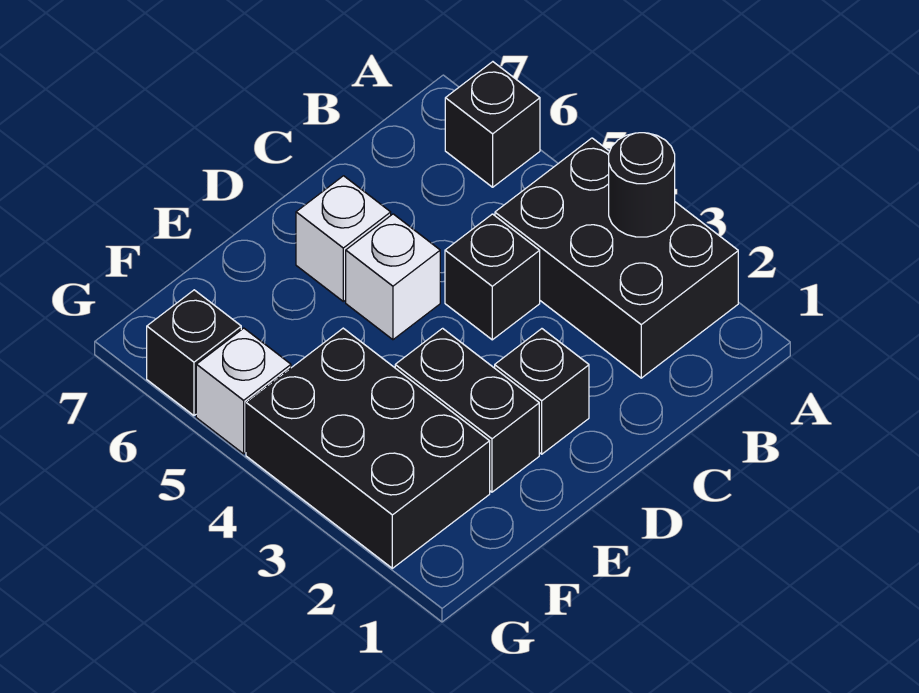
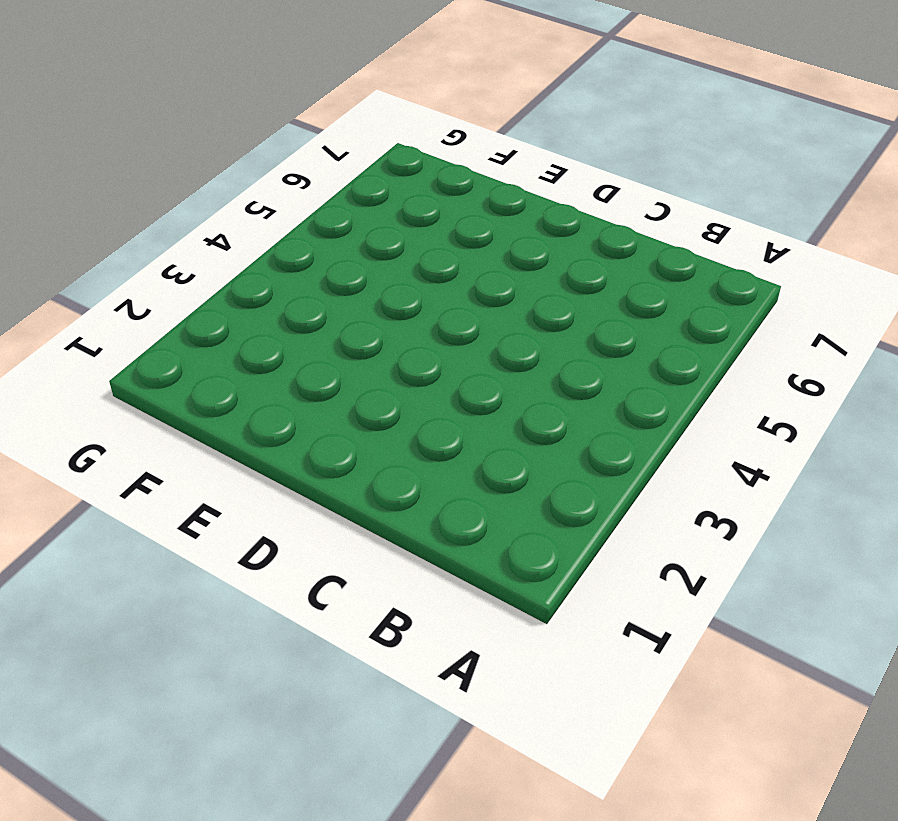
none -> black 2x3 brick [495,138,738,378]
none -> black 1x1 brick [445,62,540,187]

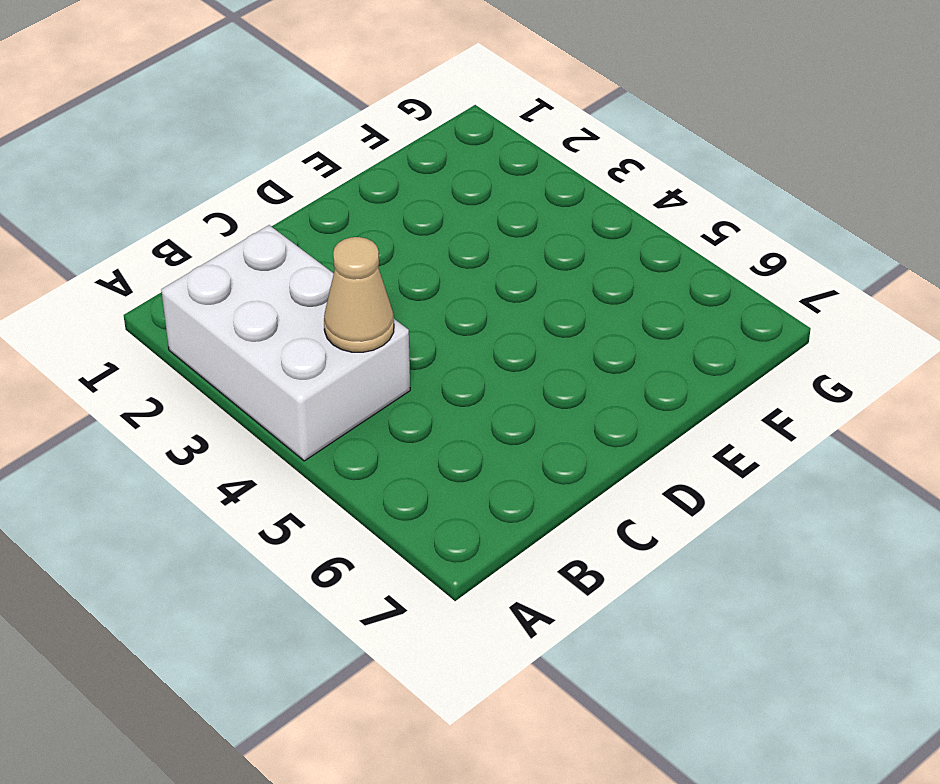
white 2x3 brick [161,225,410,461] -> black 2x3 brick [495,138,738,378]
tan 1x1 cone [324,237,394,352] -> none
none -> black 1x1 brick [445,62,540,187]
none -> black 1x1 brick [445,214,540,340]

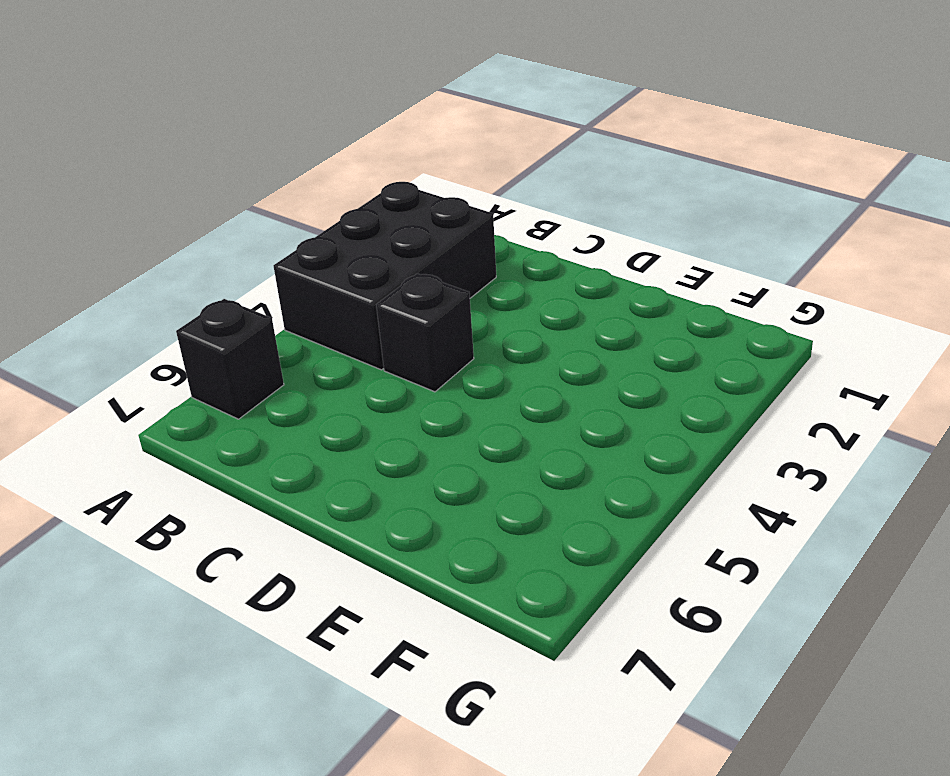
none -> black 1x1 brick [495,329,589,454]
none -> white 1x1 brick [346,214,440,340]

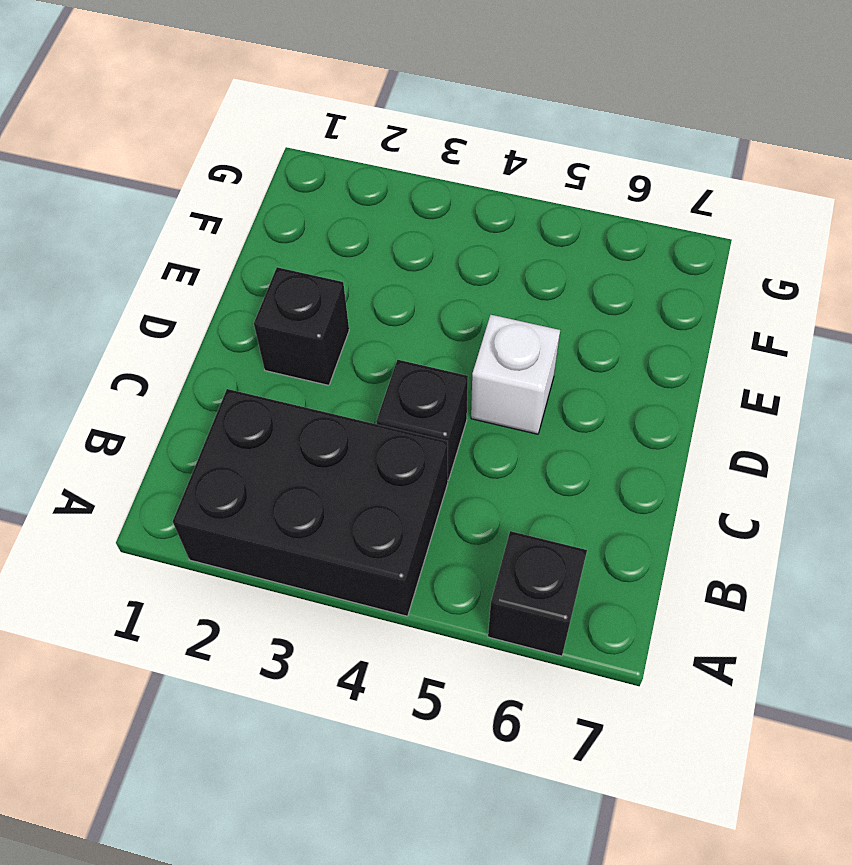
none -> white 1x1 brick [296,176,391,301]
none -> black 1x2 brick [395,328,539,492]

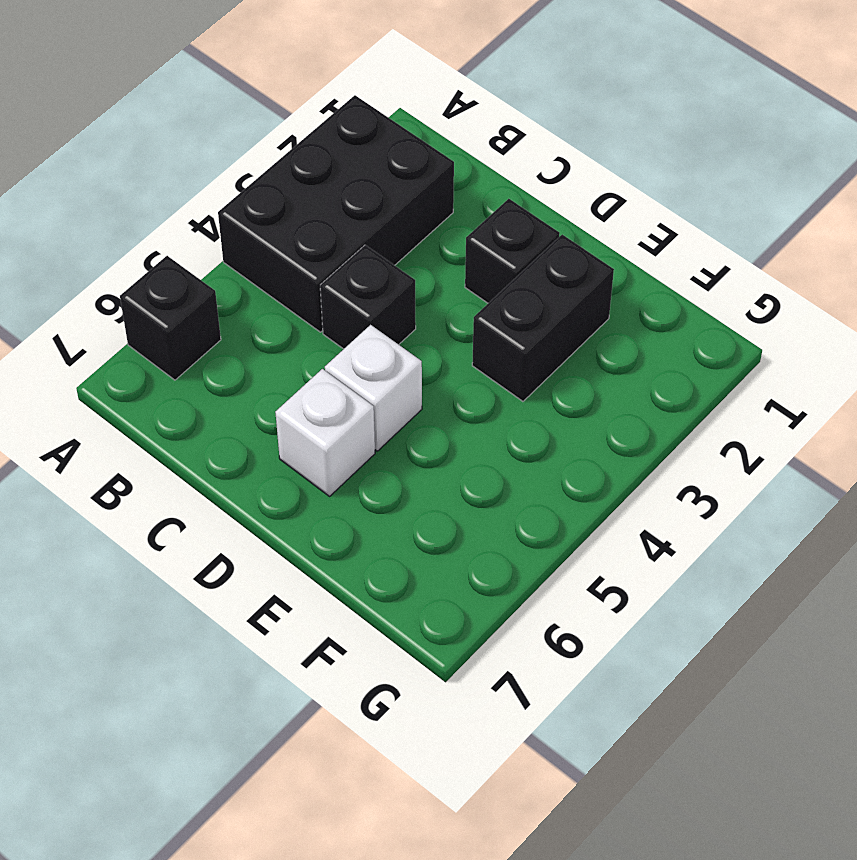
none -> black 2x3 brick [246,328,490,568]
none -> white 1x1 brick [196,328,291,454]

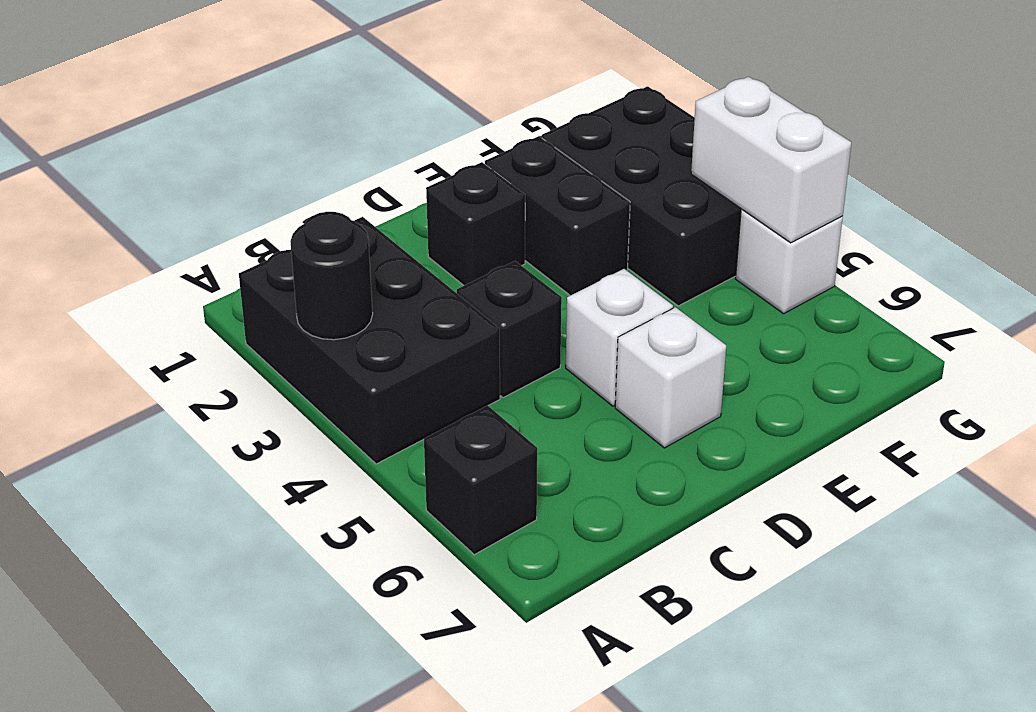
white 1x2 brick [691,77,851,243] -> none
none -> black 1x1 brick [147,290,241,416]

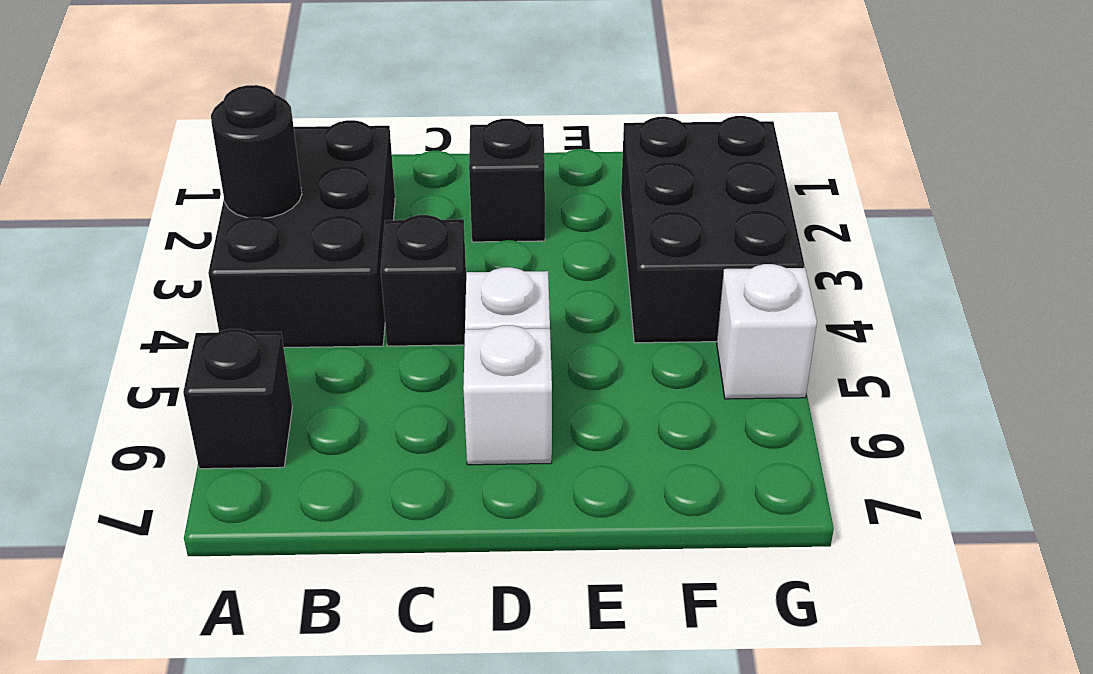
none -> black 1x2 brick [395,328,539,492]
none -> black 1x1 brick [147,290,241,416]

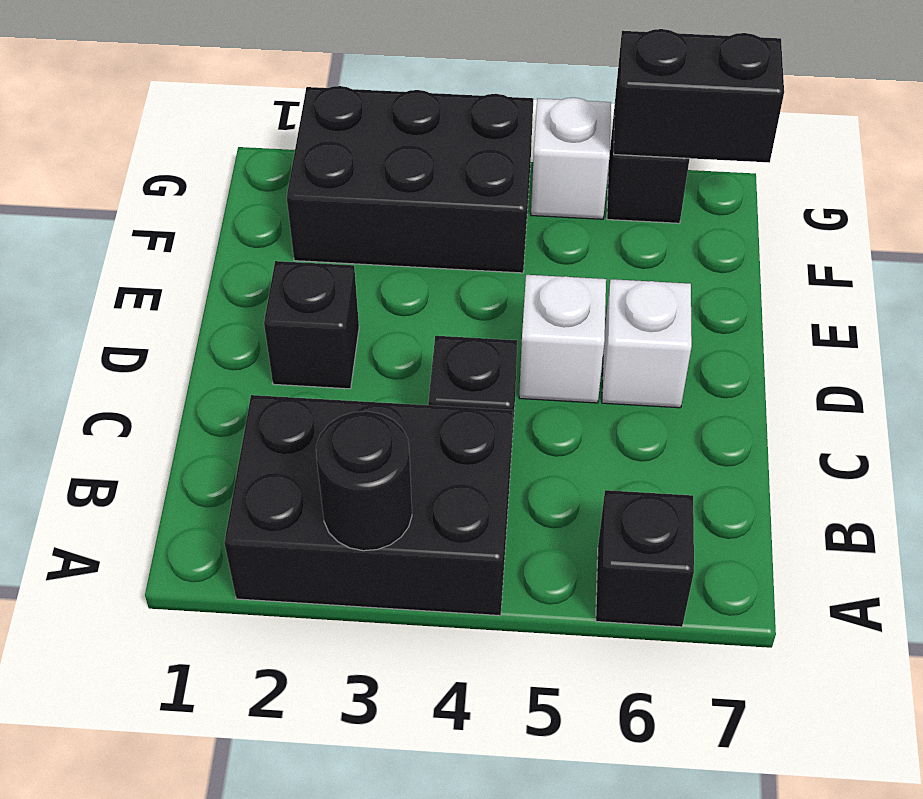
black 1x2 brick [614,29,784,163] -> black 1x2 brick moved to [395,328,539,492]

